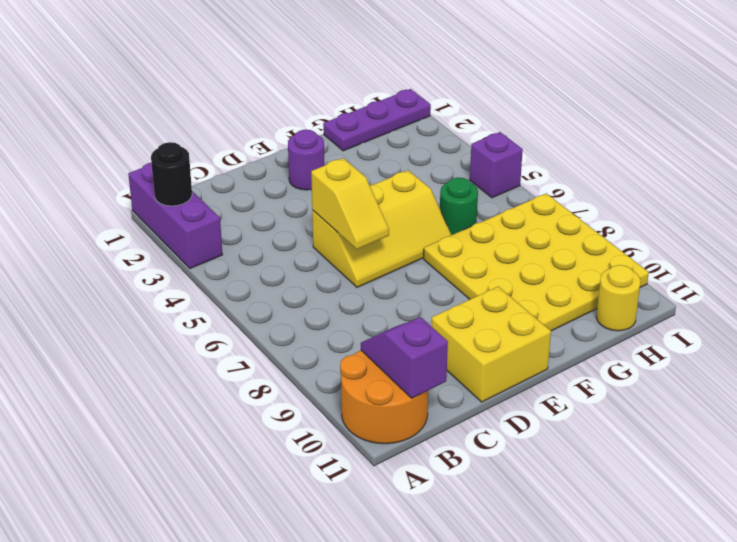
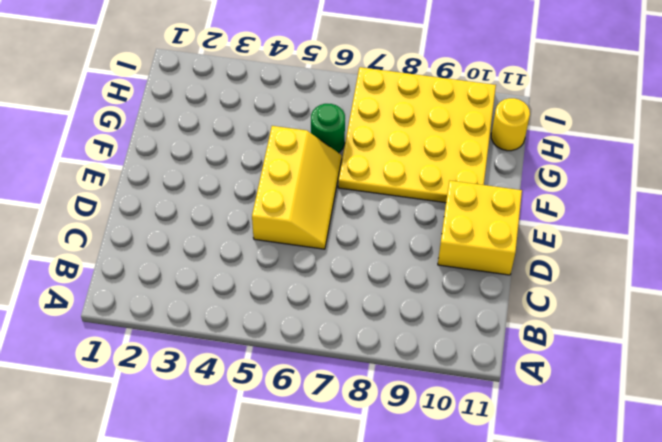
none -> purple 1x3 brick [128,163,223,269]
none -> orange 2x2 round brick [340,350,428,444]
none -> purple 1x1 round brick [288,130,325,190]

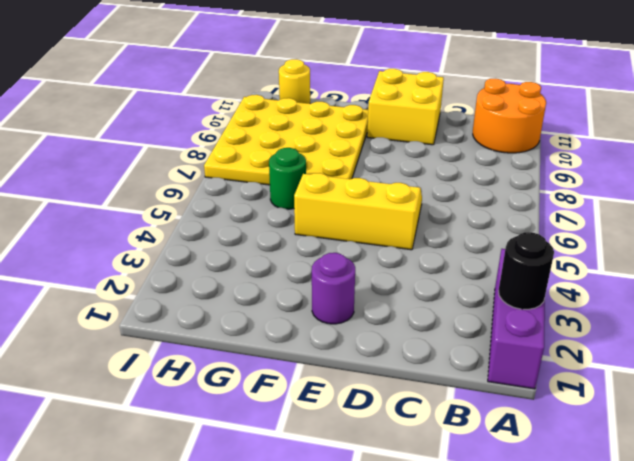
none -> purple 1x3 plate [323,89,431,151]
none -> purple 1x1 brick [470,132,523,198]
none -> purple 1x2 slope [361,318,448,398]

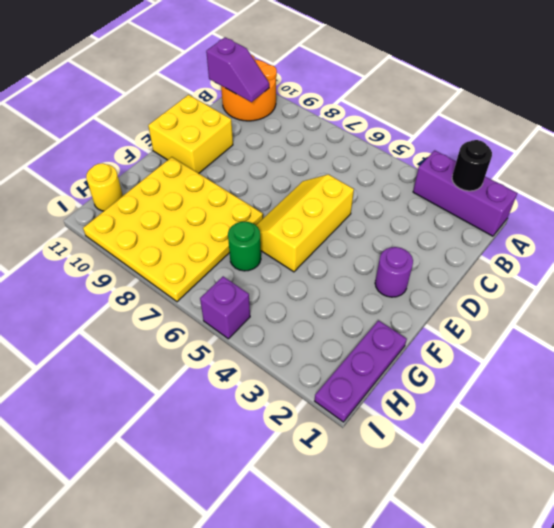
none -> yellow 1x2 slope [311,158,389,249]

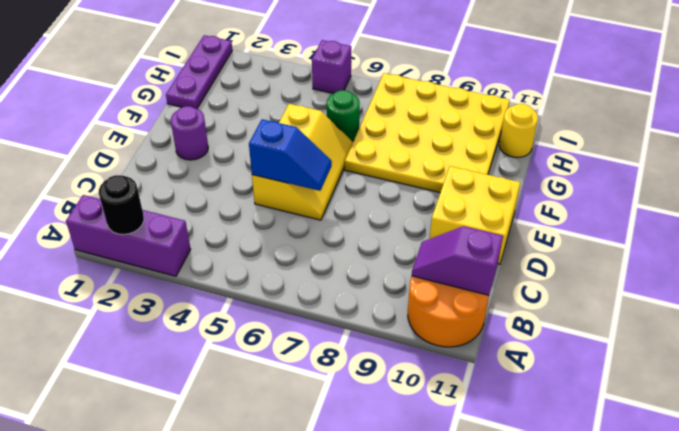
blue 1x2 slope [249,119,332,191] -> yellow 1x2 slope [311,158,389,249]

